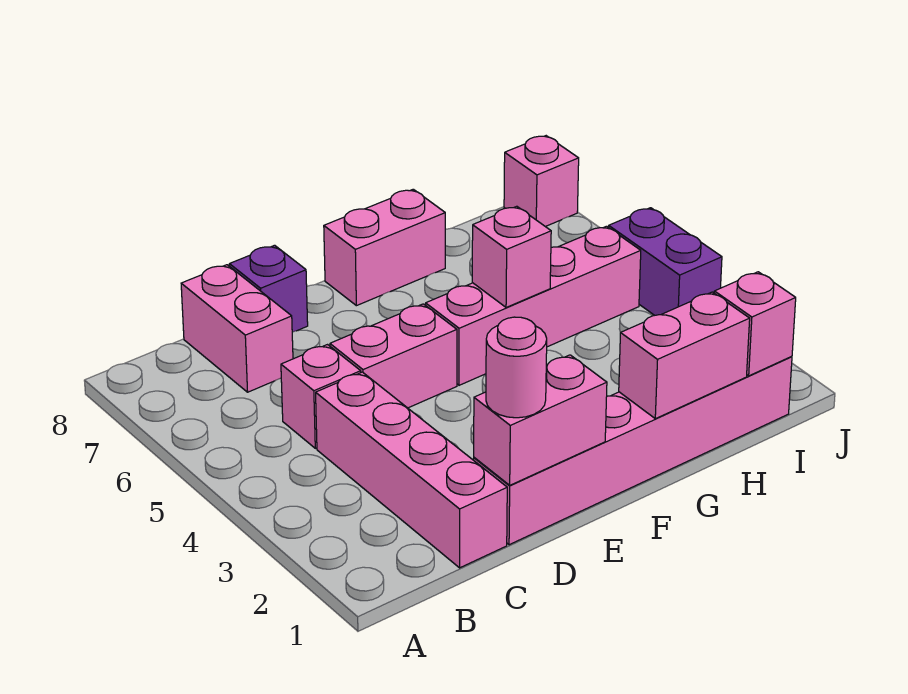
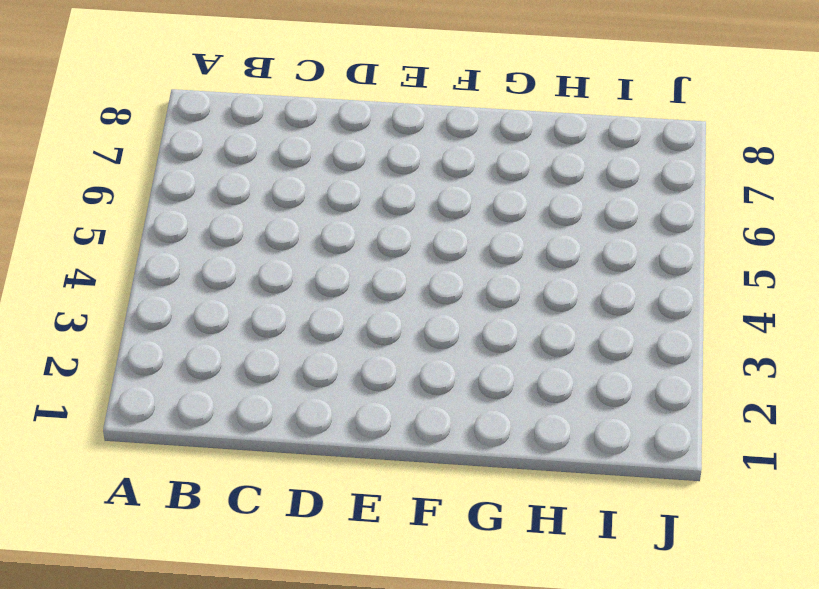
none -> pink 1x4 brick [316,372,507,568]
none -> pink 1x1 brick [281,345,361,448]
none -> pink 1x2 brick [181,265,293,392]

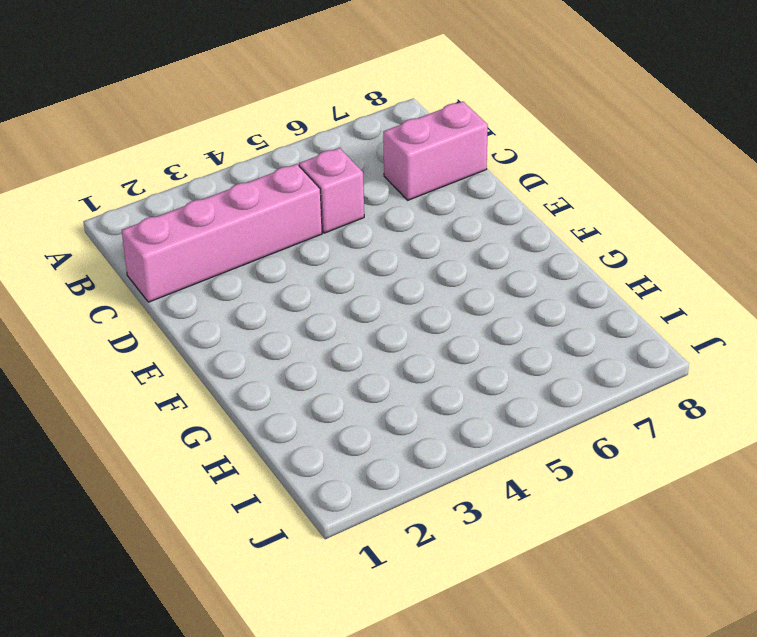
none -> pink 1x6 brick [474,356,792,545]
none -> pink 1x2 brick [330,304,457,408]
none -> purple 1x1 brick [229,245,308,332]

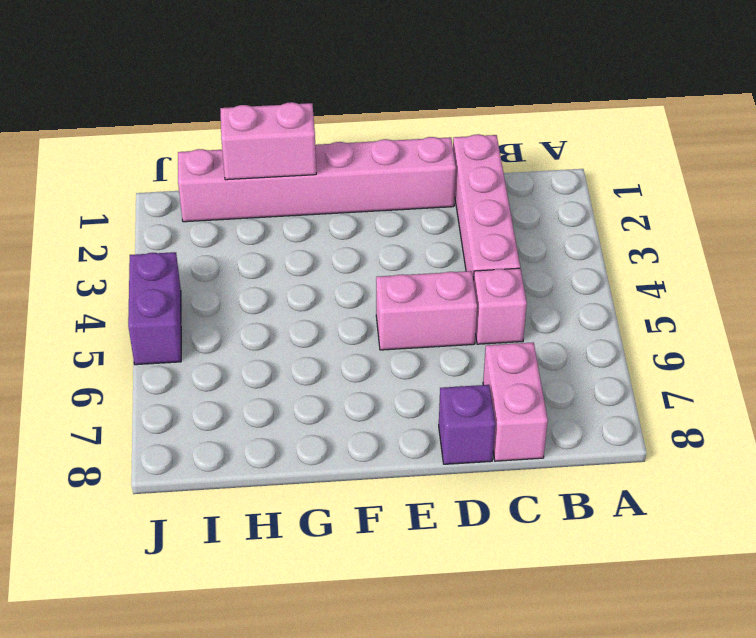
none -> pink 1x4 brick [426,226,641,385]
none -> pink 1x2 brick [324,189,445,306]
none -> pink 1x1 brick [504,136,579,227]

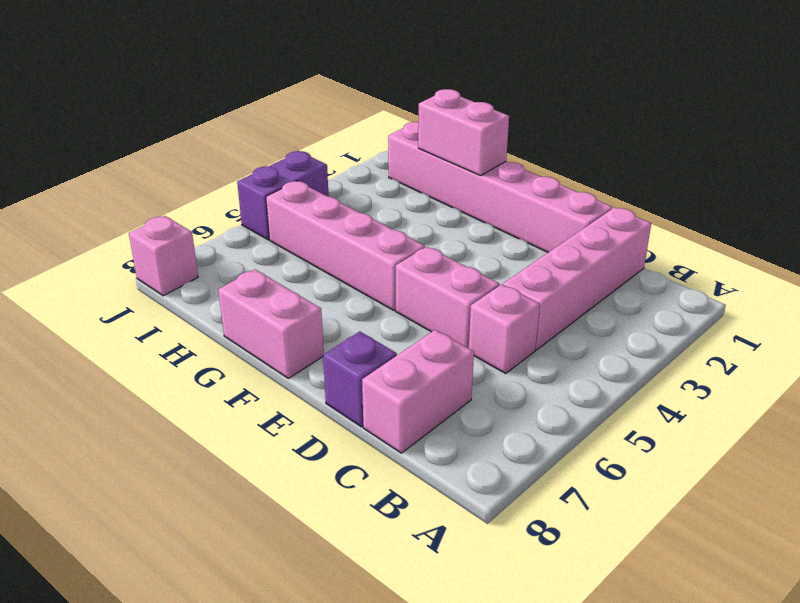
none -> pink 1x2 brick [474,355,607,485]
none -> pink 1x1 brick [472,206,551,308]
none -> pink 1x1 brick [714,272,796,376]

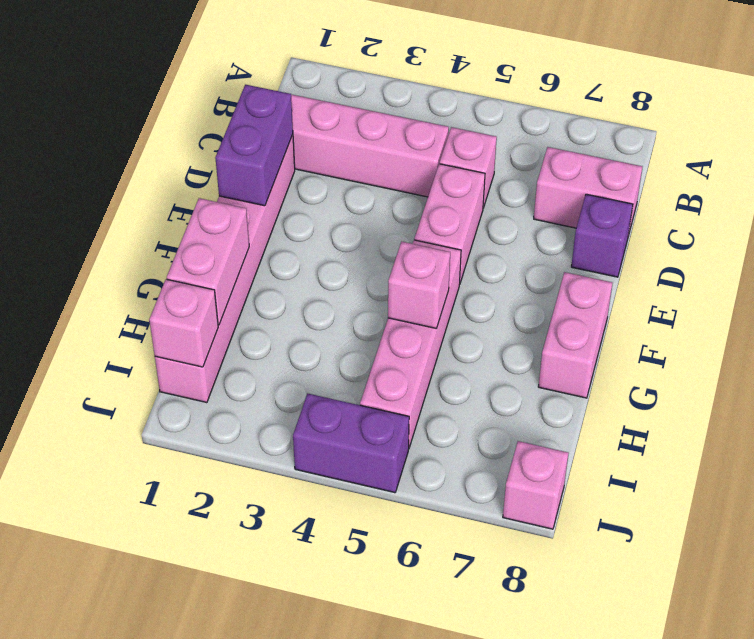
purple 1x2 brick [215,85,293,206] -> pink 1x2 brick [474,355,607,485]
none -> pink 1x1 round brick [486,317,547,418]

